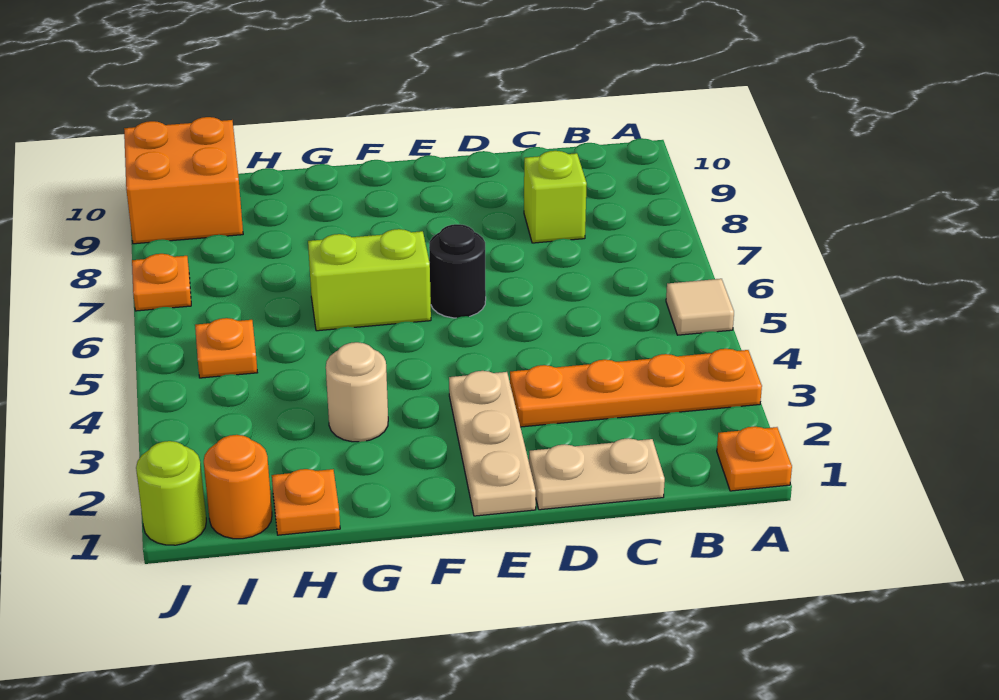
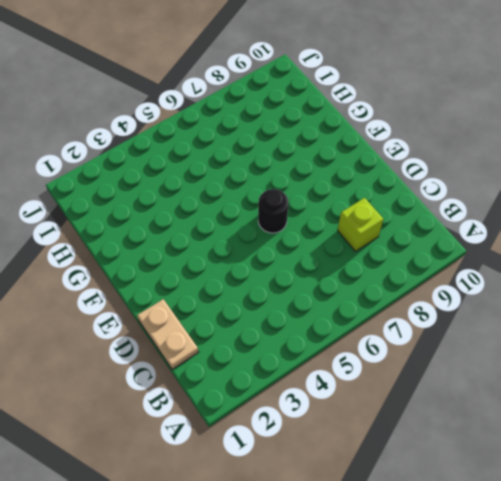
none -> orange 1x1 plate [717,426,792,491]
none -> orange 1x4 plate [510,349,762,427]
none -> tan 1x1 tile [666,279,734,335]

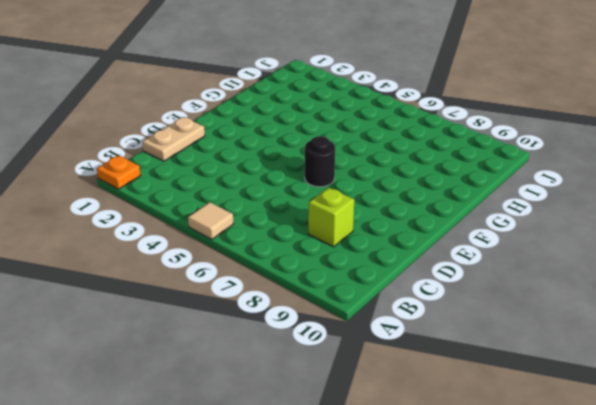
none -> orange 1x4 plate [510,349,762,427]
none -> tan 1x3 plate [449,371,536,516]
none -> lime 1x2 brick [308,229,431,331]

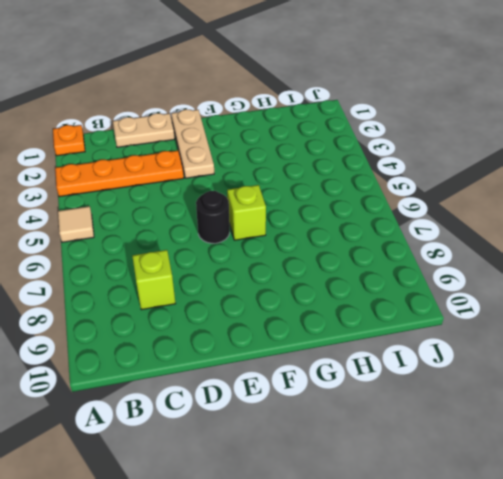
lime 1x1 brick [227,185,266,240] -> lime 1x2 brick [308,229,431,331]
none -> tan 1x1 round brick [326,342,388,442]
none -> orange 1x1 plate [272,469,340,535]
none -> orange 1x1 round brick [204,435,272,539]

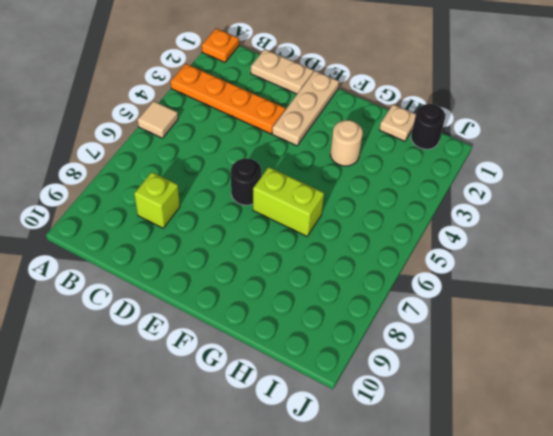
tan 1x1 plate [379,104,416,141] -> orange 1x1 plate [272,469,340,535]
black 1x1 round brick [411,104,445,149] -> orange 1x1 round brick [204,435,272,539]
none -> orange 1x1 plate [195,318,257,378]
none -> orange 2x2 brick [124,117,243,244]
none -> lime 1x1 round brick [136,441,206,545]

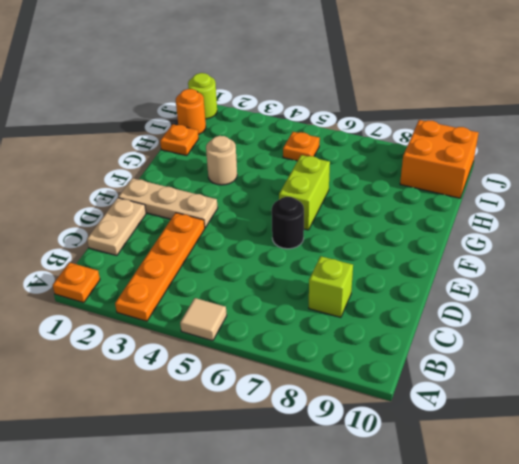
none -> orange 1x1 plate [132,254,191,311]

